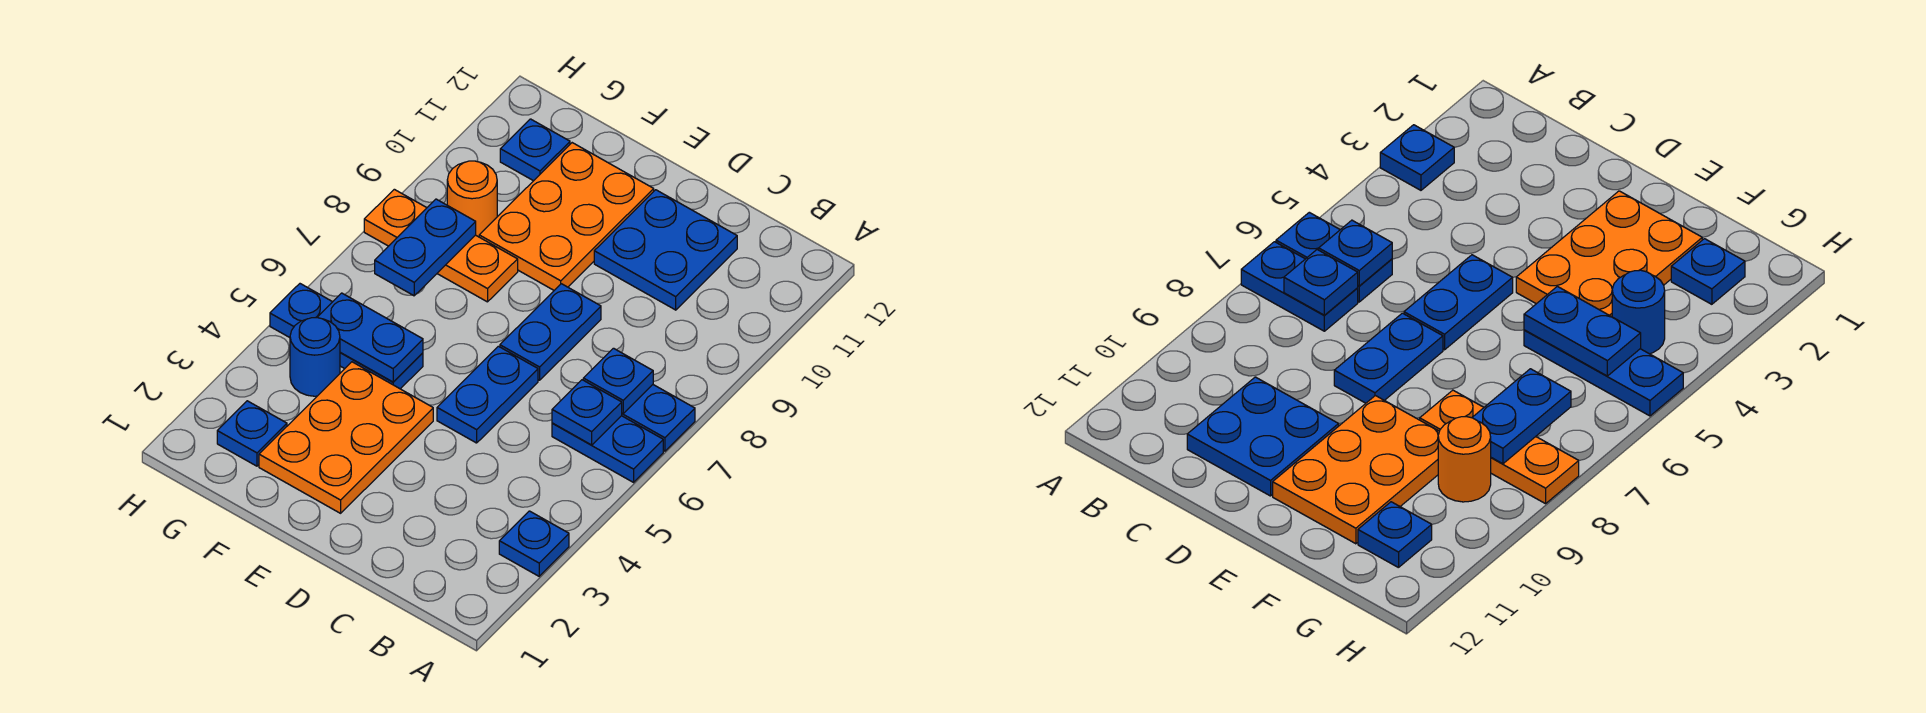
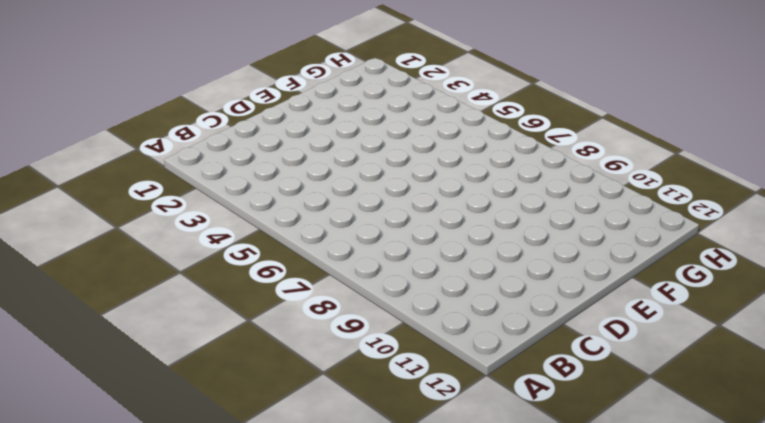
none -> blue 1x1 plate [499,511,569,576]
none -> blue 1x2 plate [552,416,663,482]
none -> blue 1x2 plate [622,385,695,451]

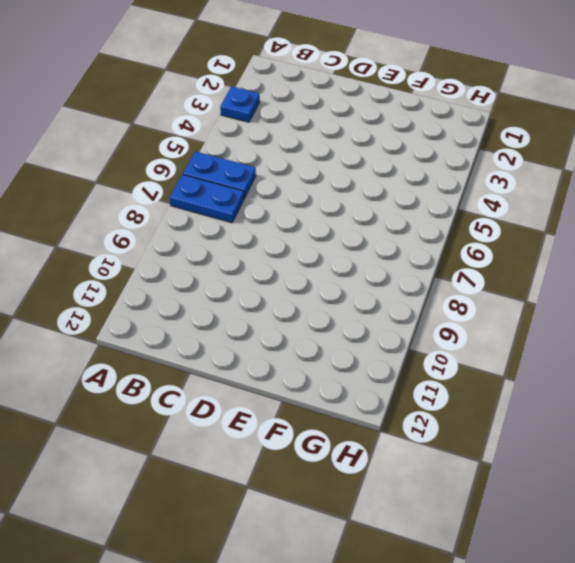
none -> blue 2x2 plate [594,190,737,310]
none -> blue 1x2 plate [437,346,538,443]
none -> blue 1x2 plate [500,284,601,380]

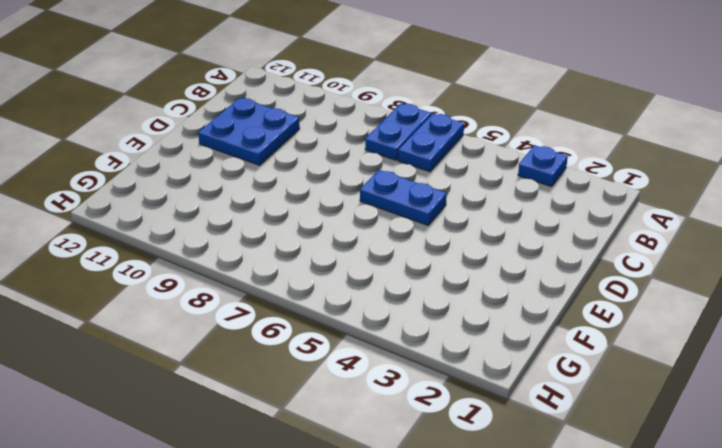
none -> blue 1x2 plate [500,284,601,380]
none -> orange 2x3 plate [259,362,433,513]
none -> orange 2x3 plate [479,143,654,290]

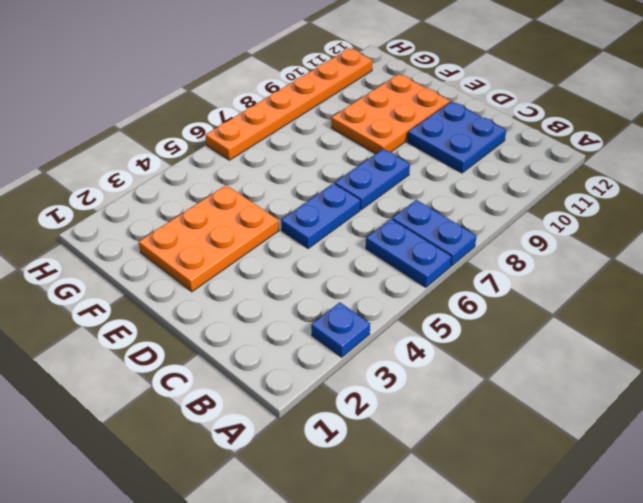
orange 1x6 plate [205,48,373,160] -> orange 1x3 plate [364,189,518,302]
none -> blue 1x3 plate [270,284,423,389]
none -> blue 1x1 plate [217,401,287,466]
none -> blue 1x1 round brick [290,318,340,396]

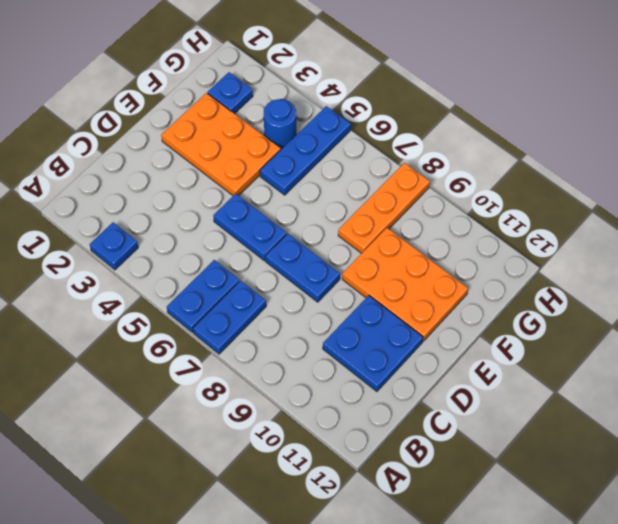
none -> orange 1x1 round brick [447,161,497,237]
none -> blue 1x1 plate [500,119,570,181]
none -> blue 1x1 plate [552,380,622,445]

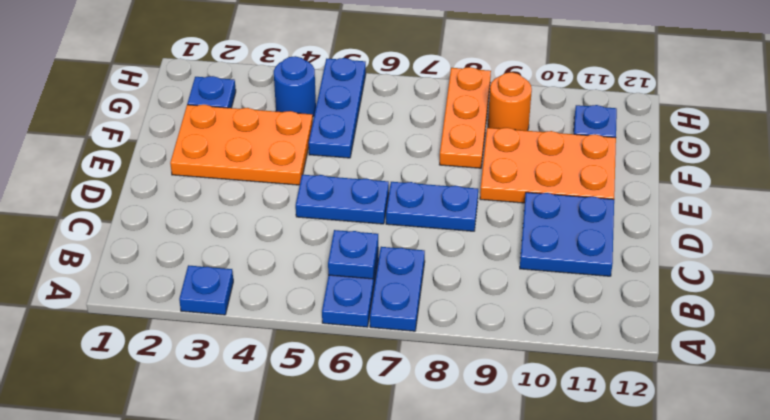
none -> blue 1x1 plate [583,348,653,414]
none -> blue 1x2 plate [317,293,423,382]
none -> blue 1x2 plate [375,199,476,296]

